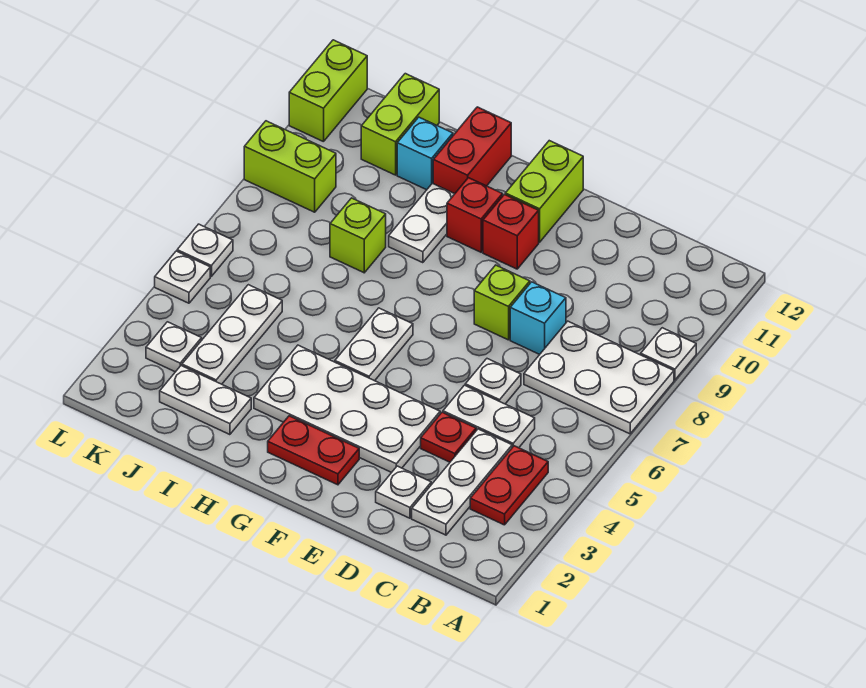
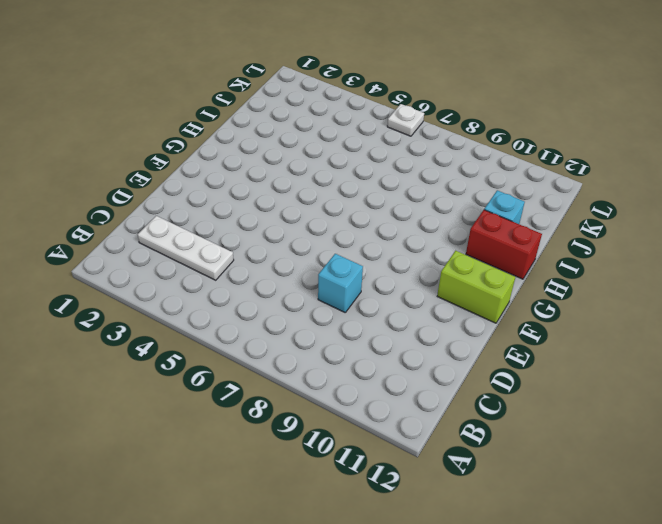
none -> white 2x3 plate [524,321,674,434]
none -> white 1x1 plate [641,328,696,380]
none -> red 1x2 plate [470,446,548,525]

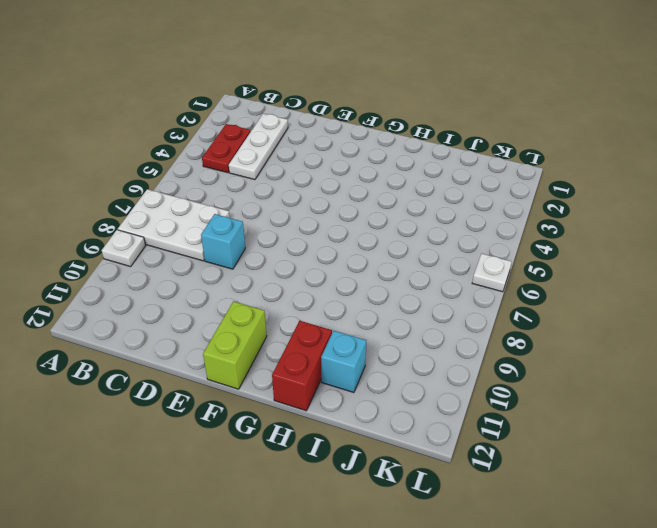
none -> white 1x2 plate [443,385,535,448]
none -> white 1x1 plate [376,466,431,518]
none -> red 1x1 plate [421,412,476,462]

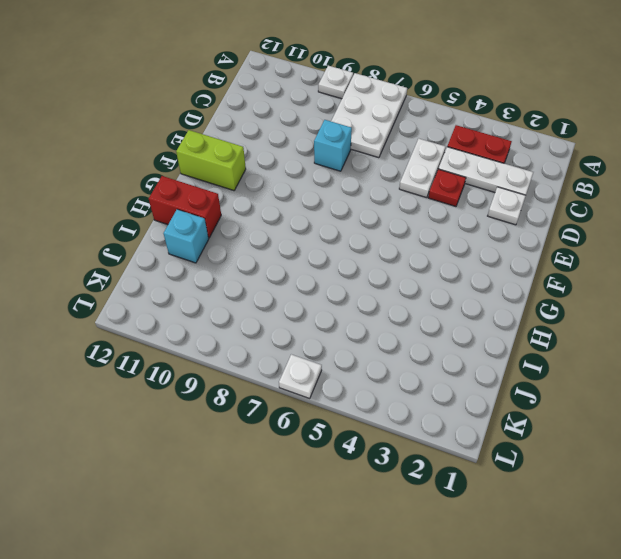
none -> white 1x1 plate [465,359,521,404]
none -> white 2x4 plate [254,345,440,473]
none -> lime 1x1 brick [474,265,530,340]

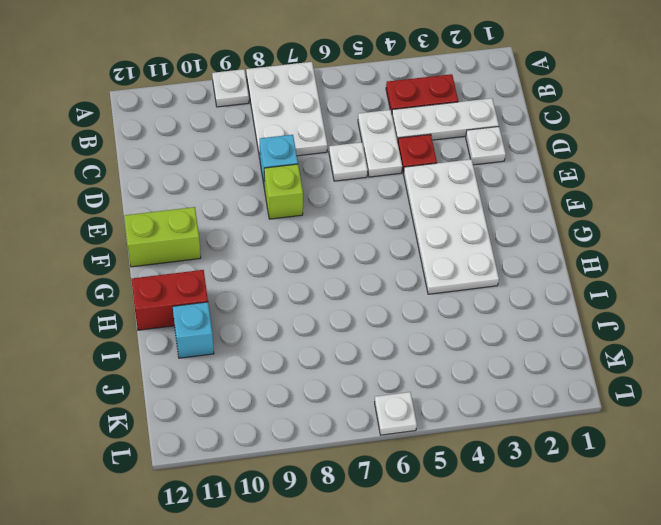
none -> red 1x2 plate [268,416,359,485]
none -> red 1x1 brick [483,195,539,269]
none -> white 1x2 plate [335,308,413,381]

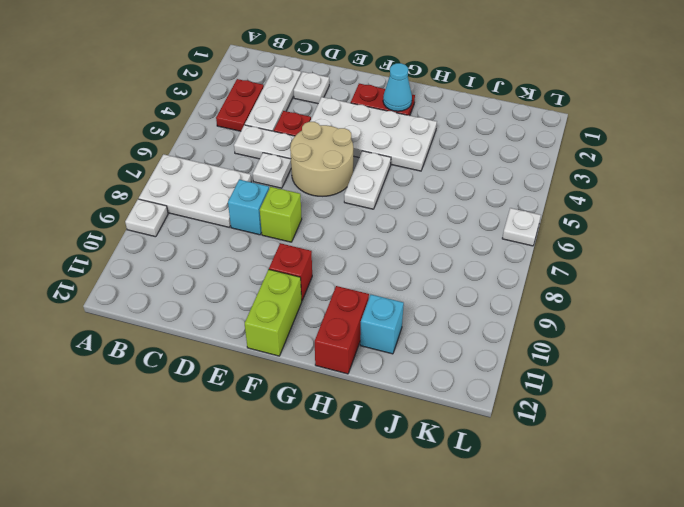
tan 2x2 round brick [290,122,353,196] -> none
cyan 1x1 cone [383,63,412,111] -> none
none -> red 1x1 brick [447,178,503,252]
none -> white 1x2 plate [389,183,454,263]
none -> white 1x2 plate [160,366,251,435]

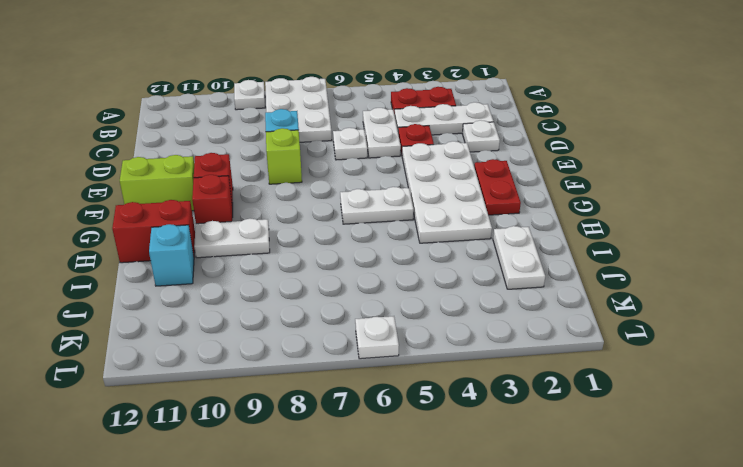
none -> lime 1x1 brick [330,198,386,273]
none -> white 1x3 plate [182,285,282,384]
none -> lime 1x2 brick [361,74,439,175]

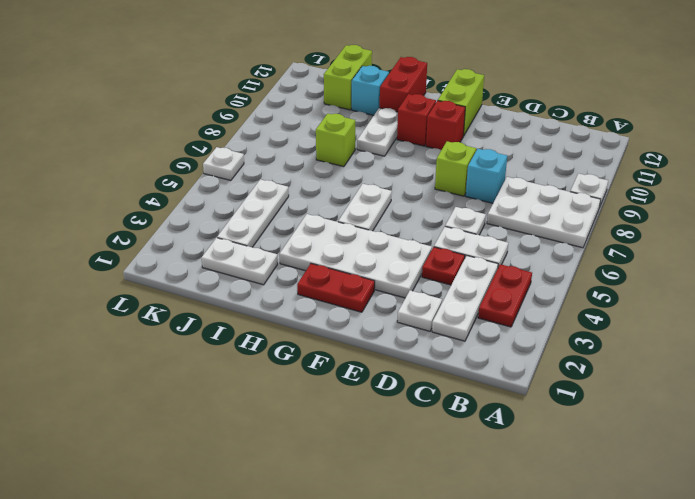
none -> white 1x1 plate [146,322,202,372]
none -> lime 1x2 brick [244,121,336,212]
none -> white 1x1 plate [155,251,210,303]

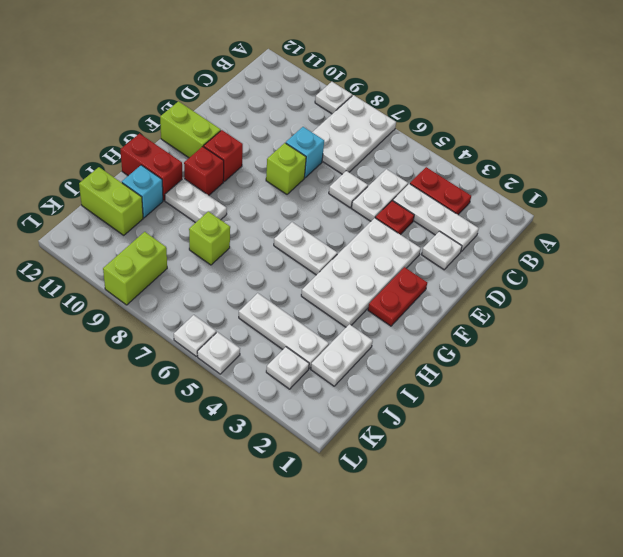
none -> lime 1x2 brick [289,40,367,142]

